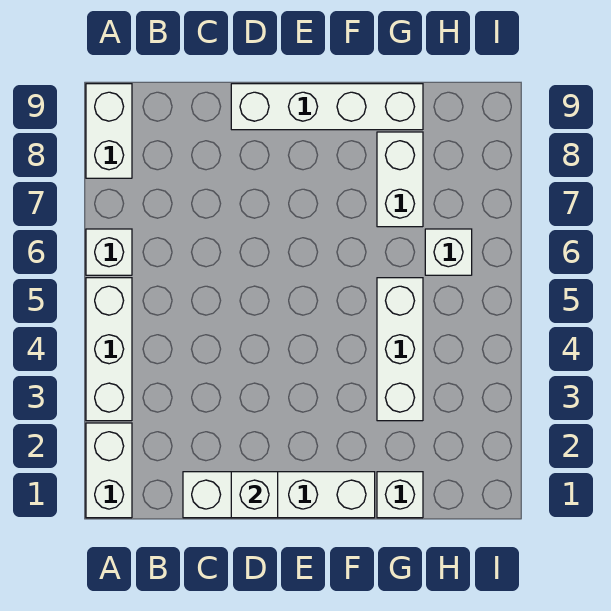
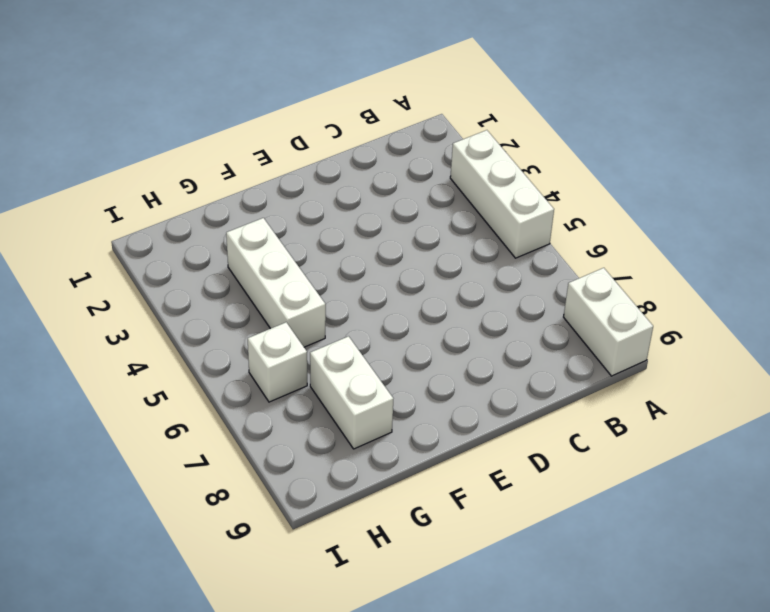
none -> white 1x2 brick [86,423,132,518]
none -> white 1x1 brick [86,229,132,275]

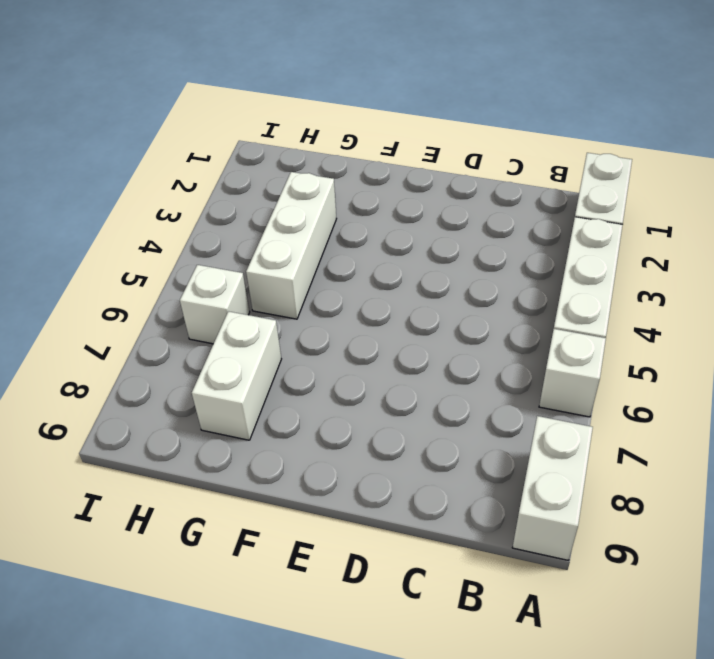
none -> white 1x4 brick [183,472,375,518]
none -> white 1x4 brick [231,84,423,130]

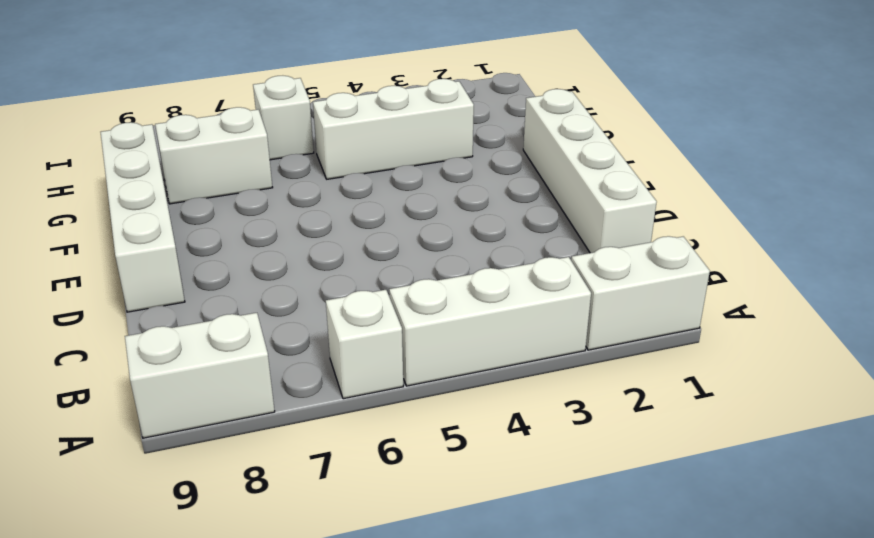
none -> white 1x1 brick [377,472,423,518]
none -> white 1x1 brick [231,472,278,518]

